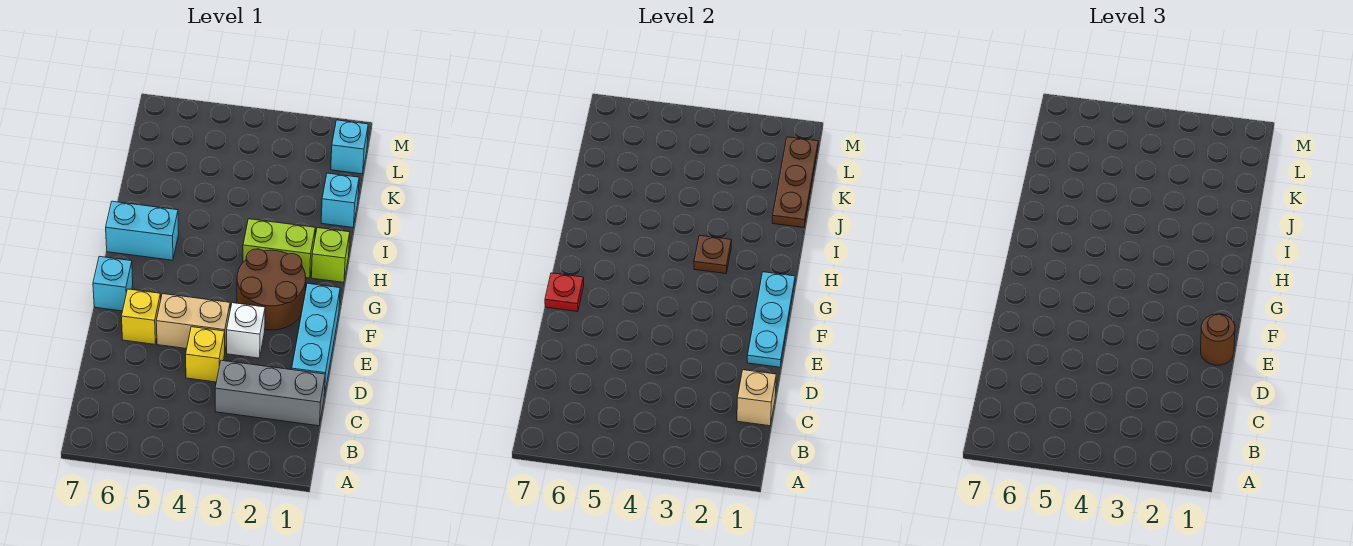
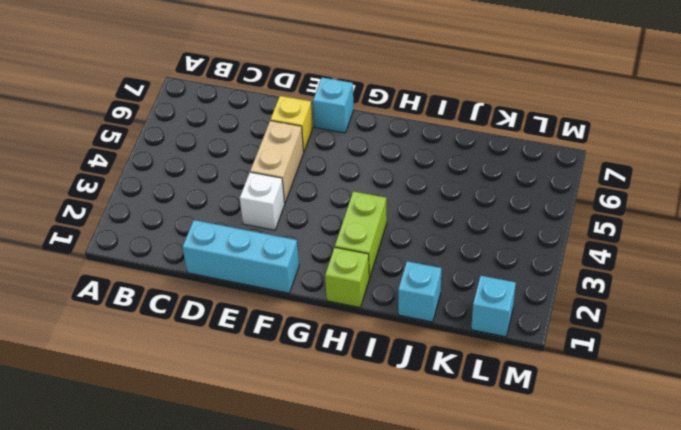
none -> grey 1x3 brick [215,360,325,426]
none -> yellow 1x1 brick [186,327,225,382]
none -> brown 2x2 round brick [237,249,306,330]

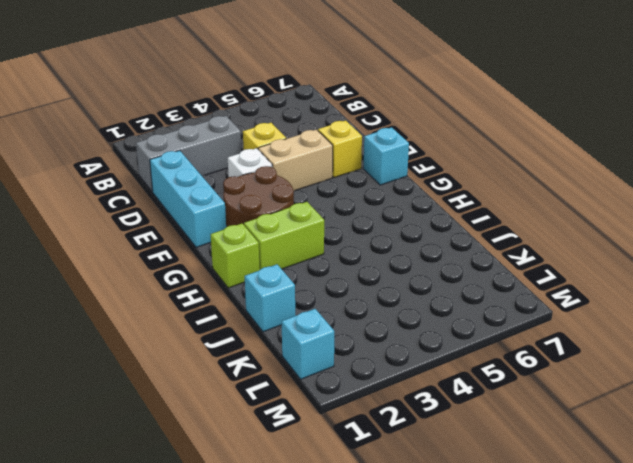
none -> cyan 1x2 brick [106,201,179,260]
none -> tan 1x1 brick [737,370,776,426]
none -> cyan 1x3 plate [747,272,795,367]

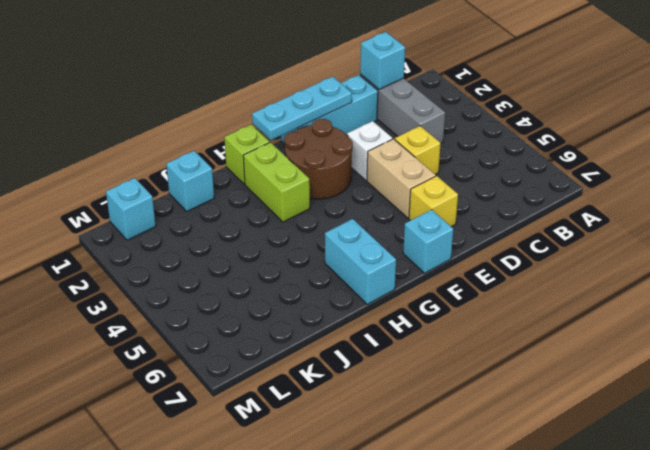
cyan 1x1 brick [360,32,405,89] -> tan 1x1 brick [737,370,776,426]
none -> red 1x1 plate [545,273,584,312]
none -> brown 1x1 plate [694,235,732,274]
none -> brown 1x3 plate [772,137,818,227]

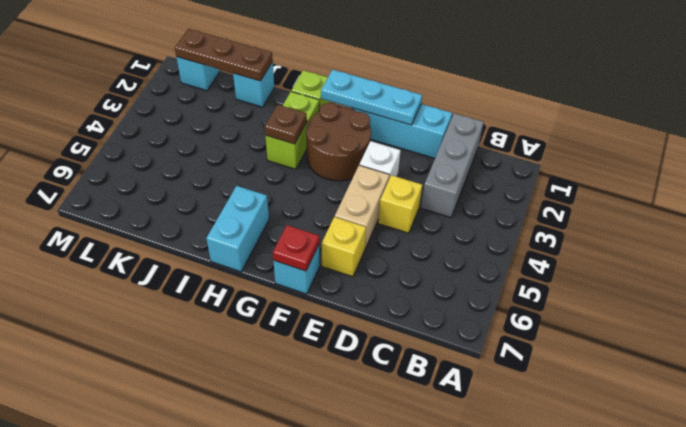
none -> tan 1x1 brick [737,370,776,426]
none -> brown 1x1 round brick [1201,314,1235,365]

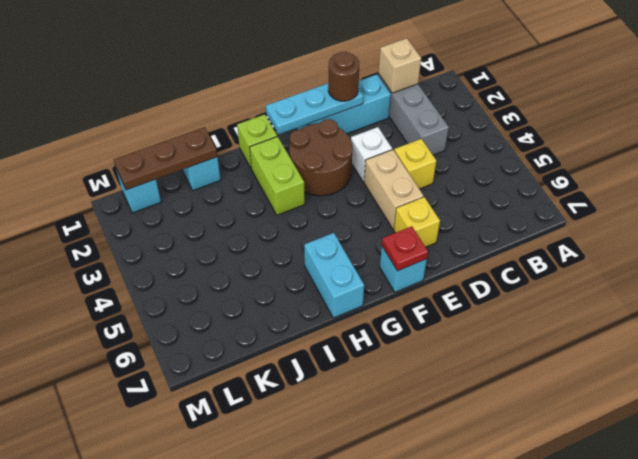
none -> brown 1x1 plate [694,235,732,274]

